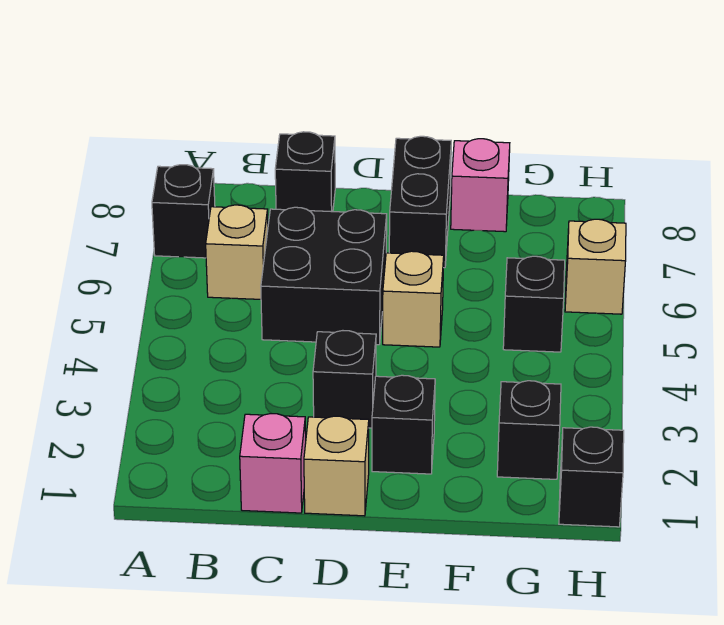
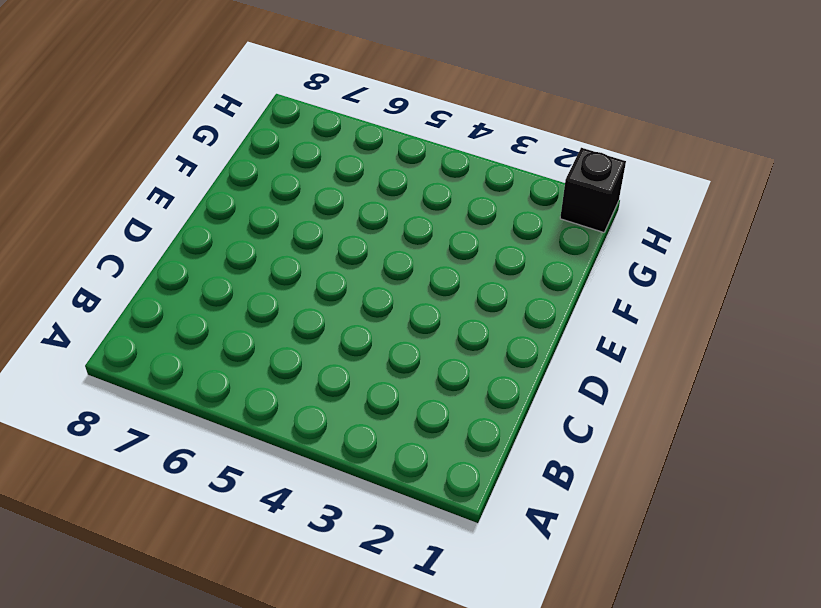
none -> black 1x1 brick [152,165,215,258]
none -> tan 1x1 brick [206,205,268,299]
none -> pink 1x1 brick [240,414,306,513]

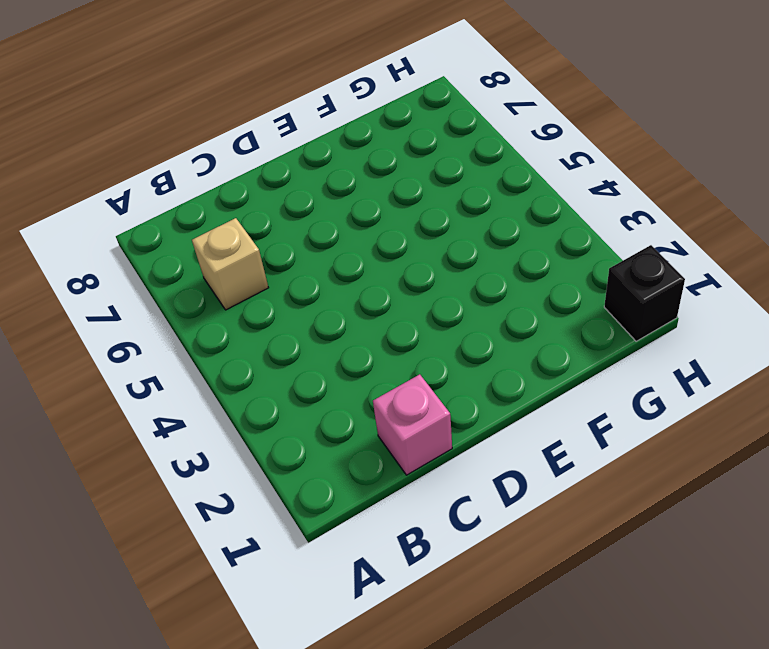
none -> black 1x1 brick [152,165,215,258]
none -> black 2x2 brick [261,207,387,345]
none -> black 1x1 brick [275,132,335,212]

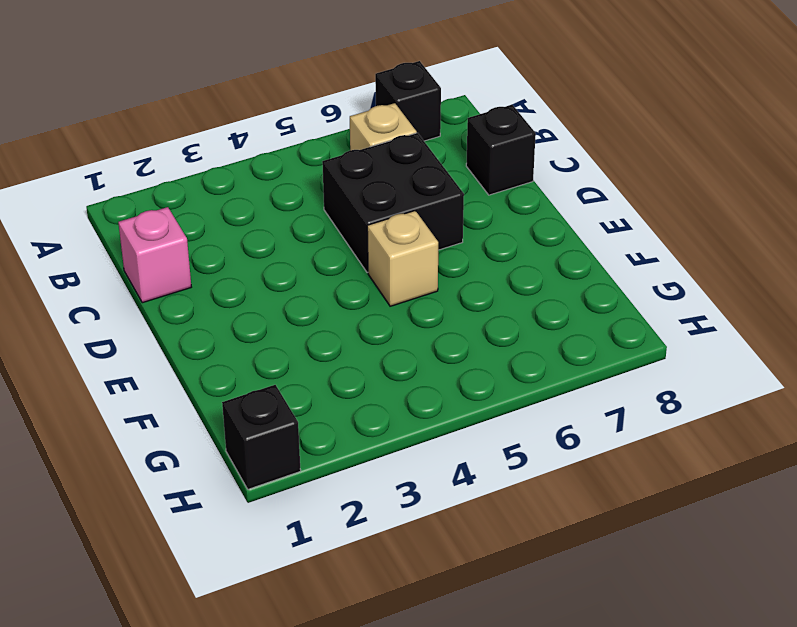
none -> tan 1x1 brick [304,416,369,516]
none -> black 1x1 brick [313,331,376,428]
none -> black 1x1 brick [372,375,435,474]

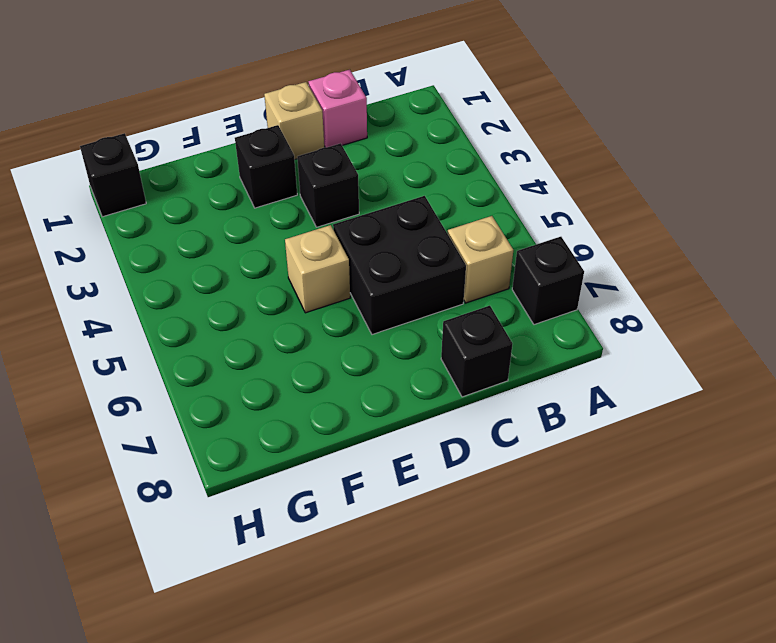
none -> black 1x2 brick [389,136,451,268]
none -> pink 1x1 brick [451,139,510,232]
none -> black 1x1 brick [497,381,561,479]

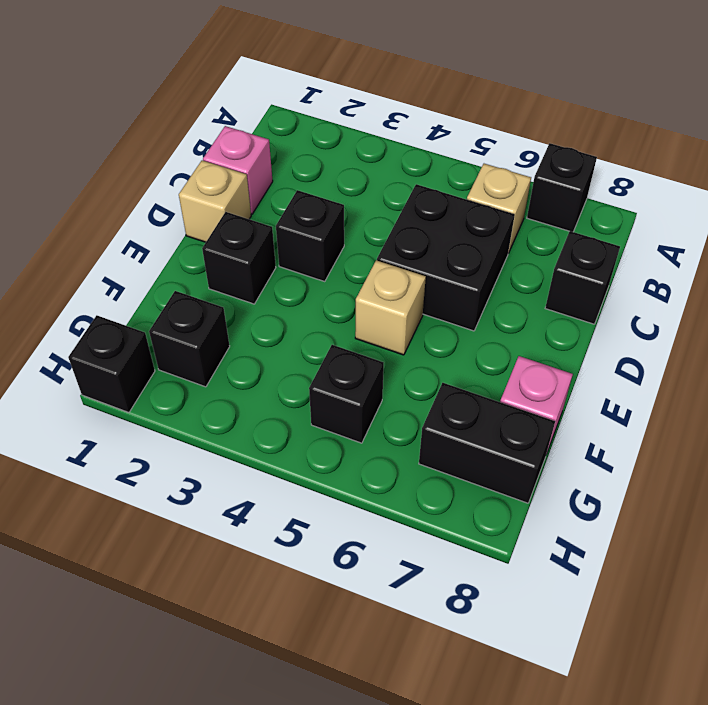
black 1x2 brick [419,383,555,503] -> black 1x2 brick moved to [389,136,451,268]
none -> tan 1x1 brick [565,219,626,314]

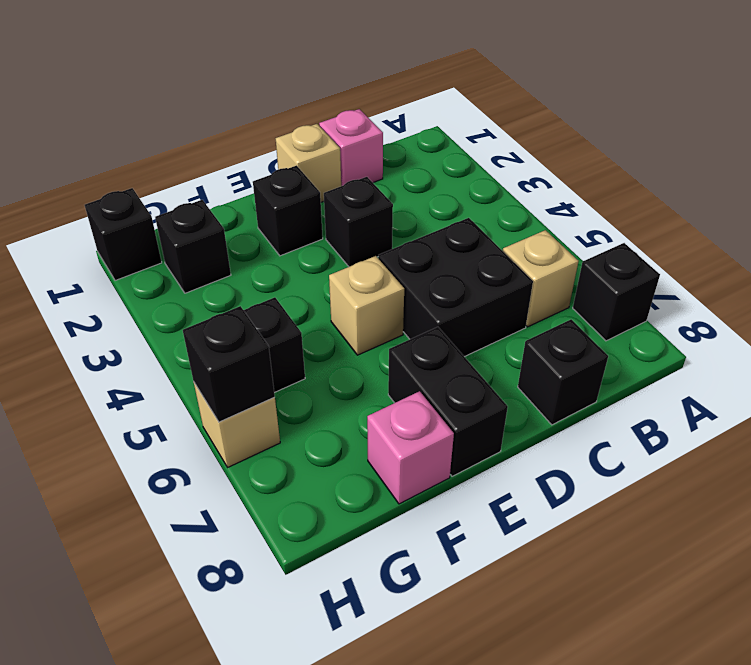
black 1x1 brick [183,306,275,422] -> none

